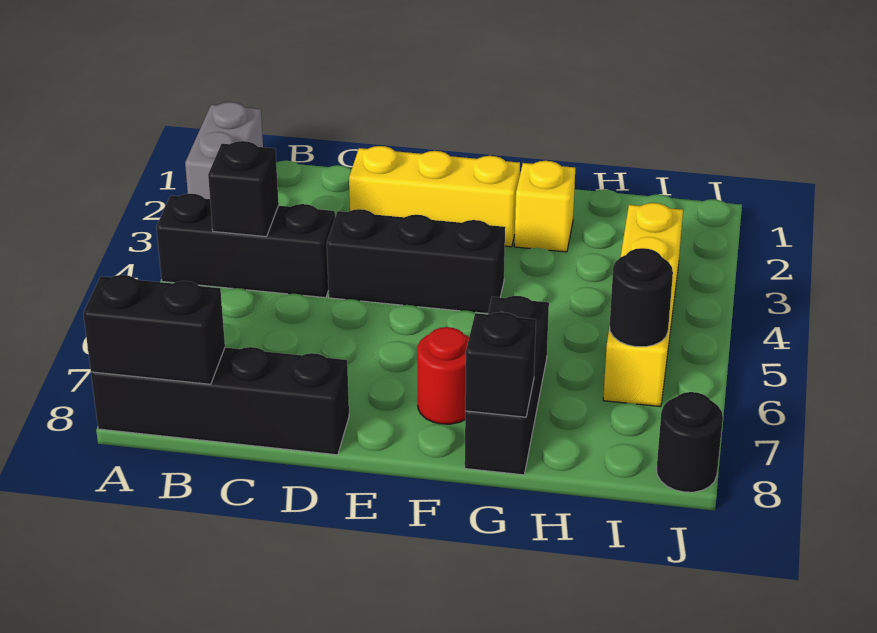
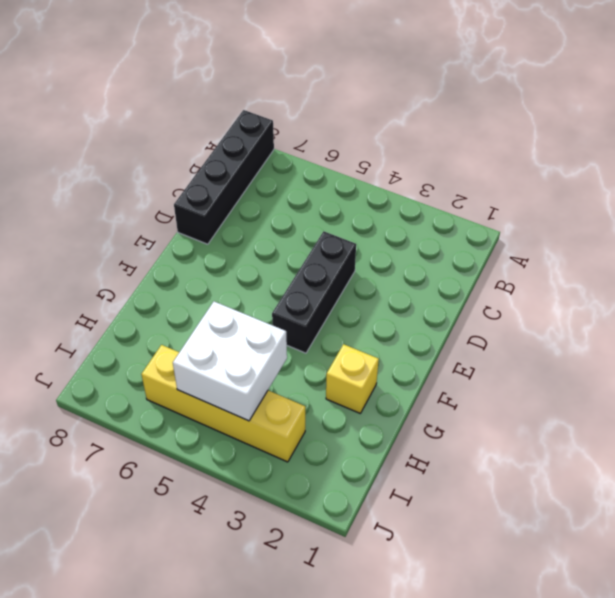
white 2x2 brick [173,301,287,421] -> none
none -> grey 1x2 brick [185,102,263,199]
none -> black 1x3 brick [156,194,335,298]
none -> yellow 1x3 brick [349,146,520,247]

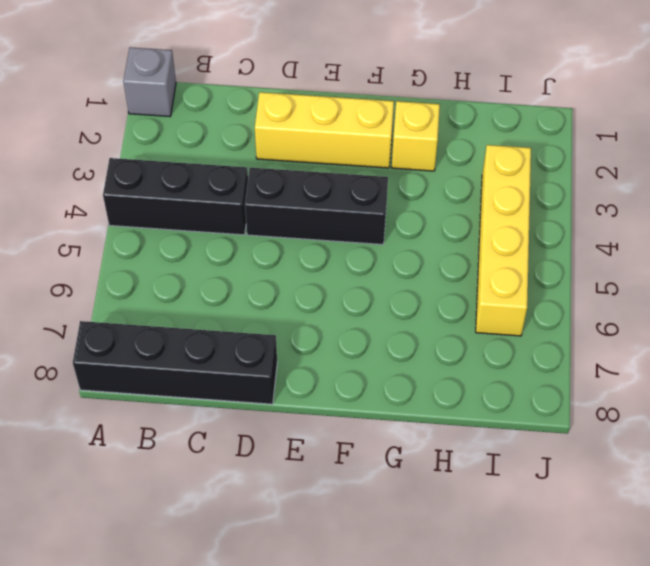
grey 1x1 brick [123,47,176,116] -> grey 1x2 brick [185,102,263,199]
none -> red 1x1 round brick [417,327,469,424]
none -> black 1x3 brick [465,296,549,475]
none -> black 1x1 round brick [657,392,723,492]

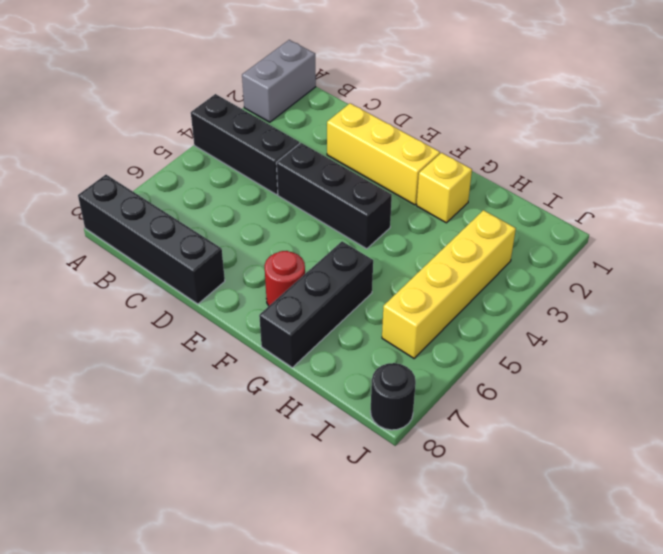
none -> black 1x2 brick [83,275,225,384]
none -> black 1x1 brick [208,141,279,237]
none -> black 1x1 brick [465,312,536,417]

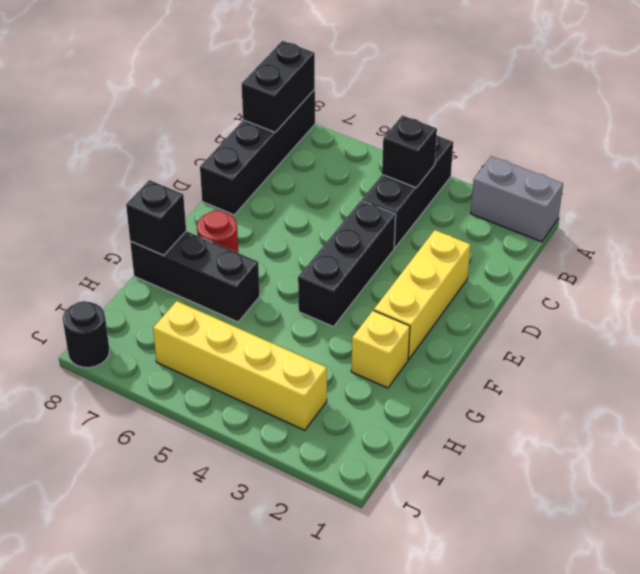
none -> black 1x1 round brick [610,248,673,347]

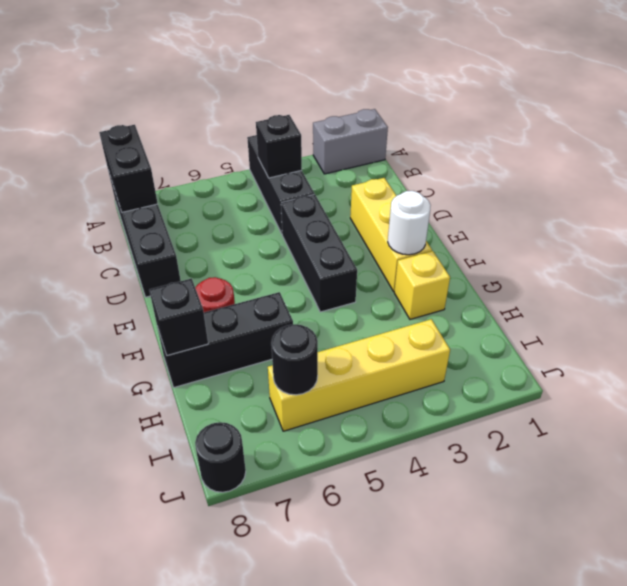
white 1x1 round brick [388,191,431,255] -> none

